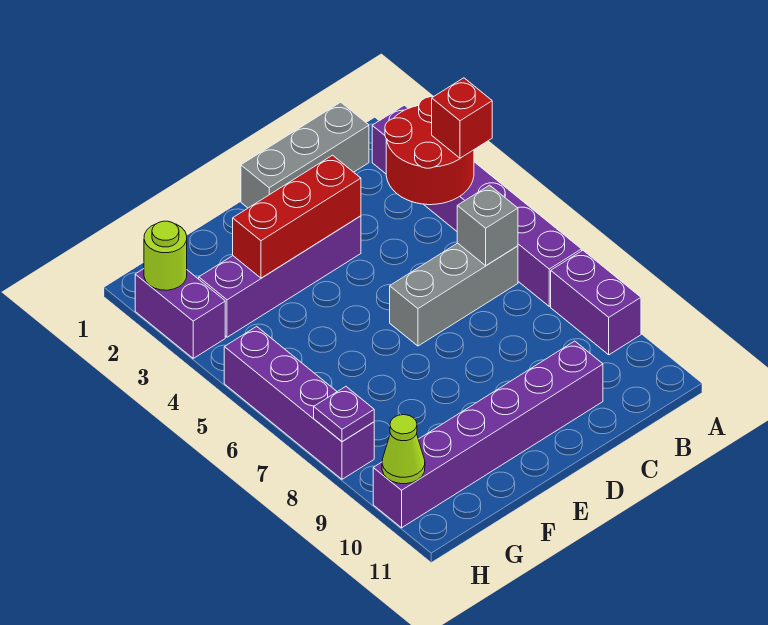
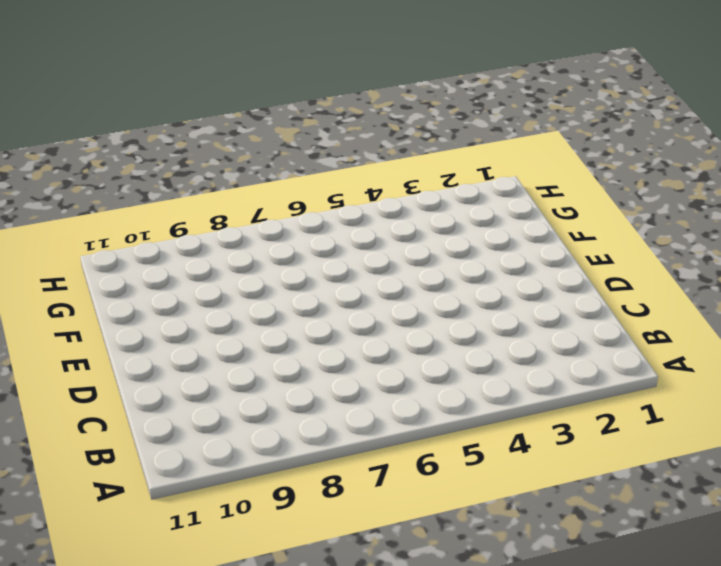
none -> purple 1x6 brick [372,105,582,306]
none -> purple 1x2 brick [551,250,641,355]
none -> grey 1x3 brick [241,102,369,208]

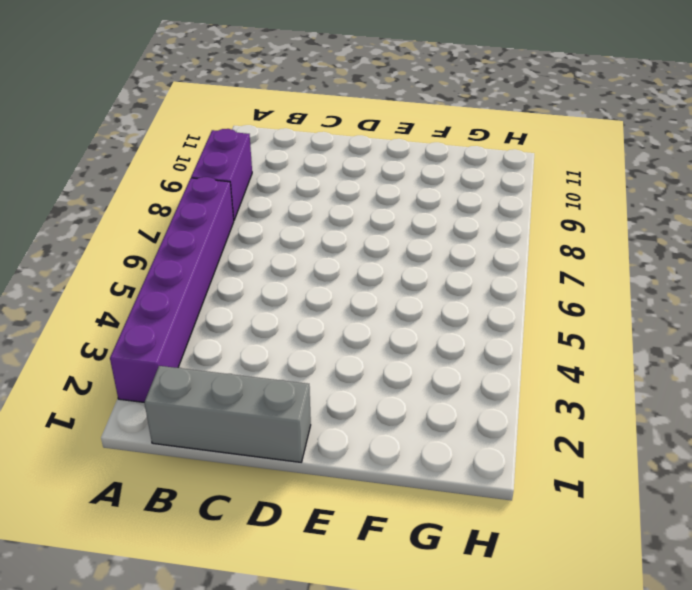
none -> grey 1x3 brick [390,243,518,346]
none -> purple 1x6 brick [373,341,603,528]
none -> purple 1x4 brick [199,216,361,337]

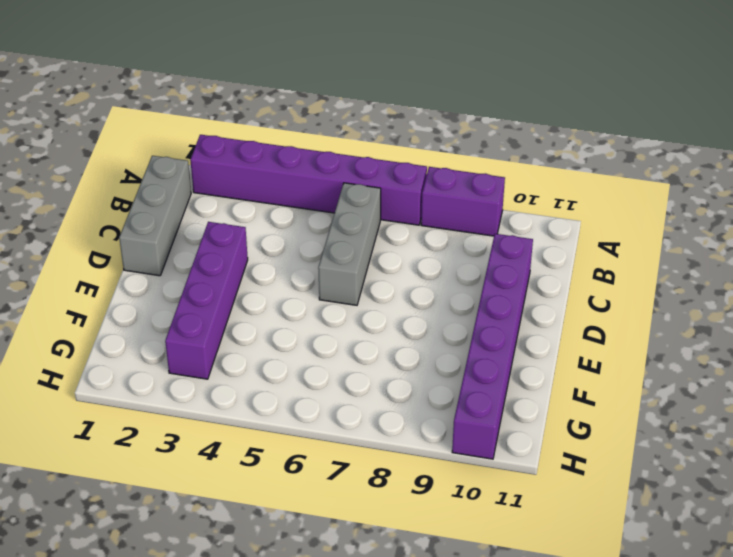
none -> purple 1x2 brick [135,269,225,358]
none -> purple 1x4 brick [224,326,374,479]
none -> red 2x2 round brick [385,97,474,205]

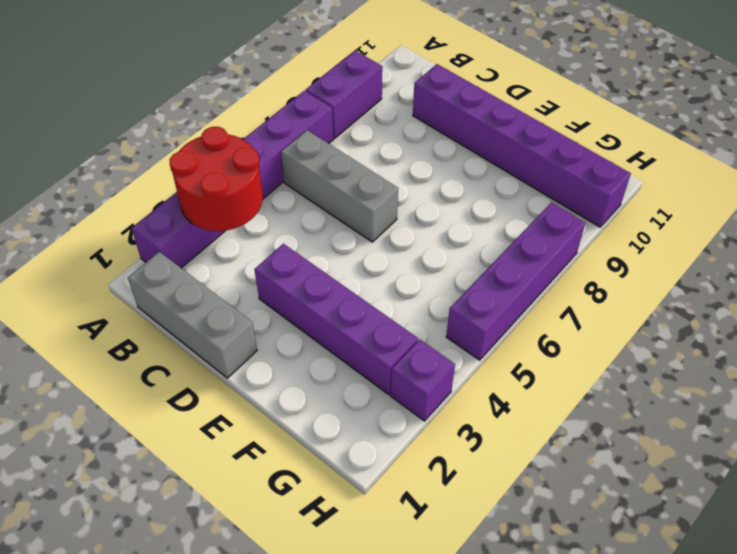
purple 1x1 brick [390,340,455,421] -> purple 1x2 brick [135,269,225,358]
none -> grey 1x1 brick [457,185,518,266]
none -> red 1x3 brick [233,155,361,278]
none -> lime 1x1 round brick [144,221,187,290]

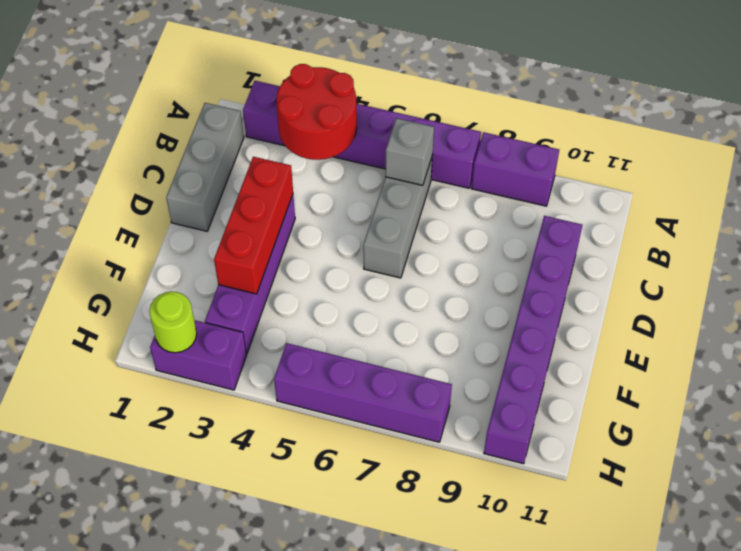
none -> purple 1x1 plate [314,387,374,441]
none -> lime 1x1 cone [382,415,425,484]
none -> red 1x1 brick [432,78,492,158]

